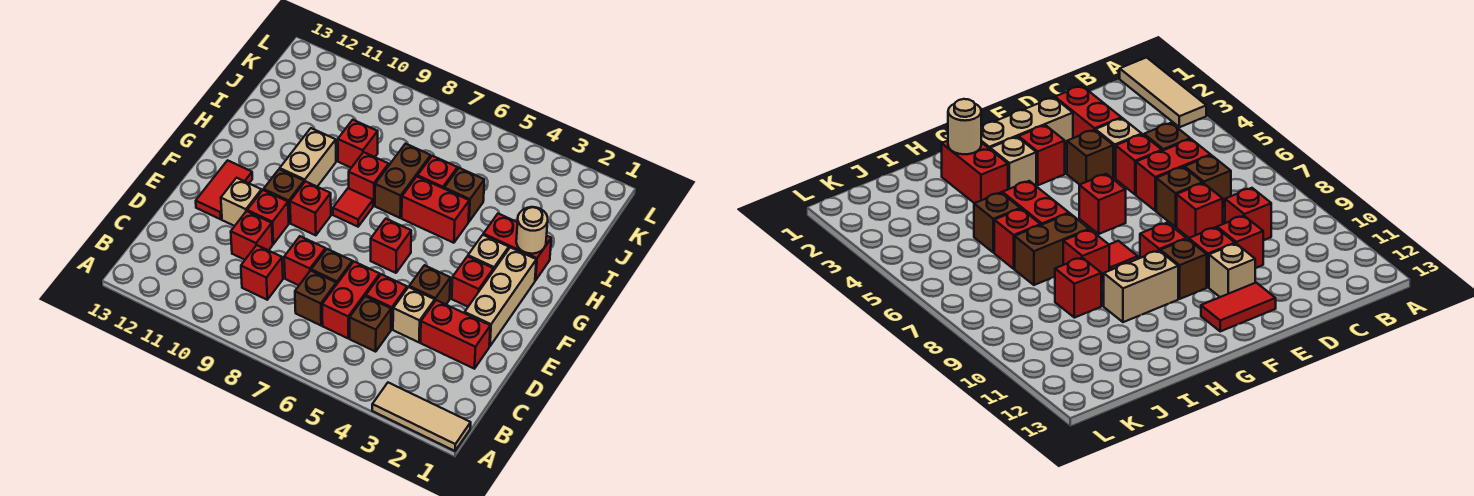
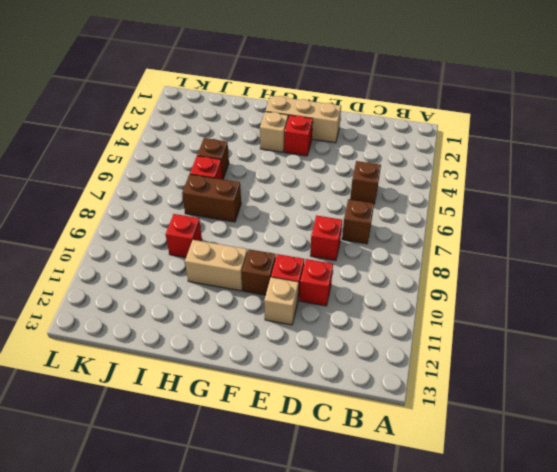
none -> tan 1x3 tile [372,383,471,451]
none -> red 1x2 brick [322,262,380,338]
none -> red 1x1 brick [241,245,283,300]
none -> red 1x2 brick [421,300,490,369]

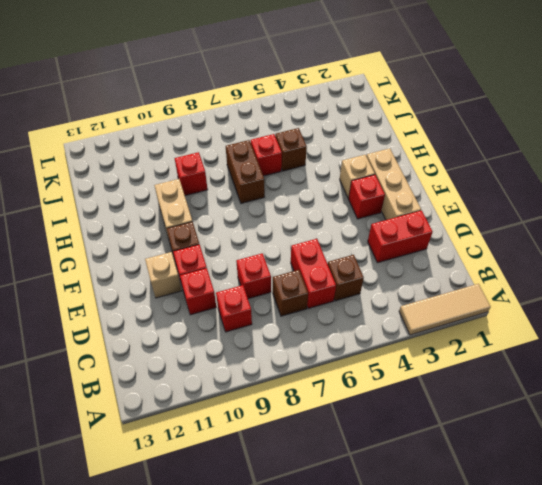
none -> tan 1x1 brick [393,287,435,342]
none -> red 1x1 brick [366,274,407,329]
none -> brown 1x1 brick [311,249,353,285]
none -> brown 1x1 brick [409,265,450,304]

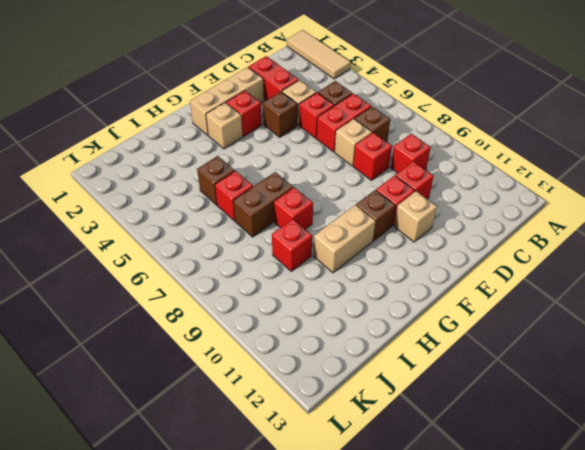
tan 1x1 brick [335,119,372,166] -> brown 1x1 brick [311,249,353,285]
none -> red 1x2 tile [196,160,252,219]
none -> red 1x1 brick [371,219,411,273]
none -> red 1x1 brick [290,181,331,235]
none -> red 1x1 tile [333,188,373,227]

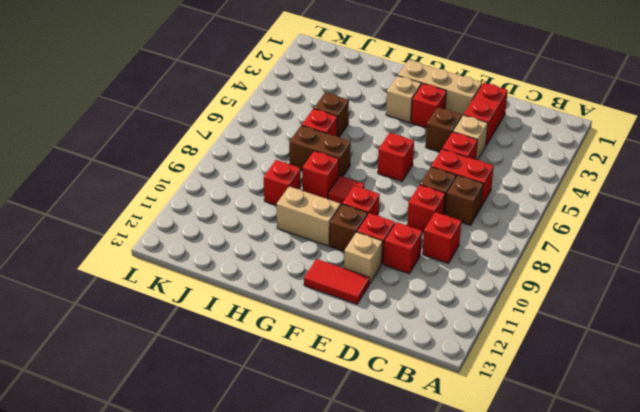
none -> tan 1x3 tile [372,383,471,451]
none -> brown 1x1 brick [350,296,391,352]
none -> red 1x2 brick [483,214,551,281]
none -> red 1x2 brick [402,177,469,243]

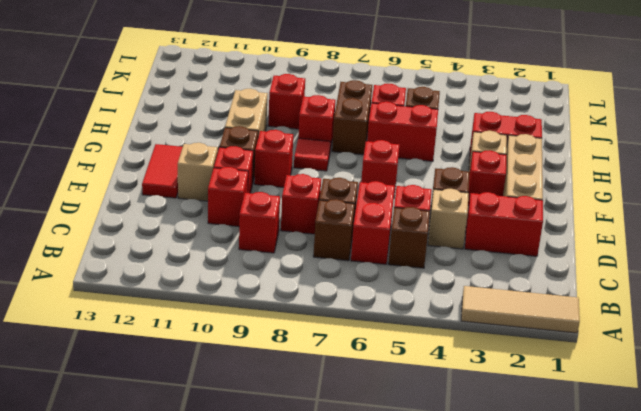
none -> tan 1x1 round brick [516,207,548,254]

